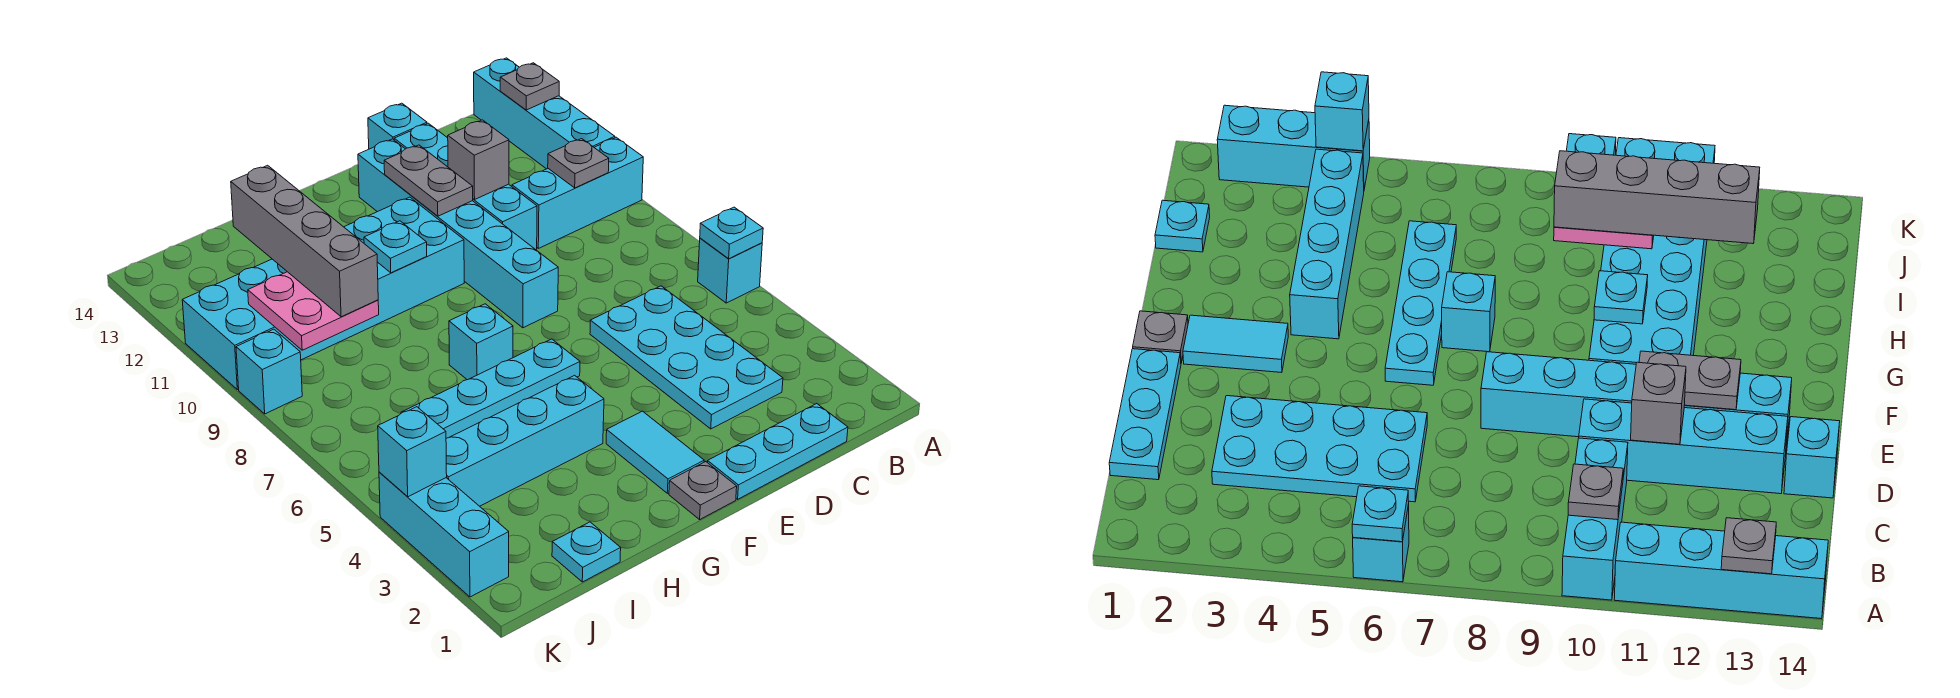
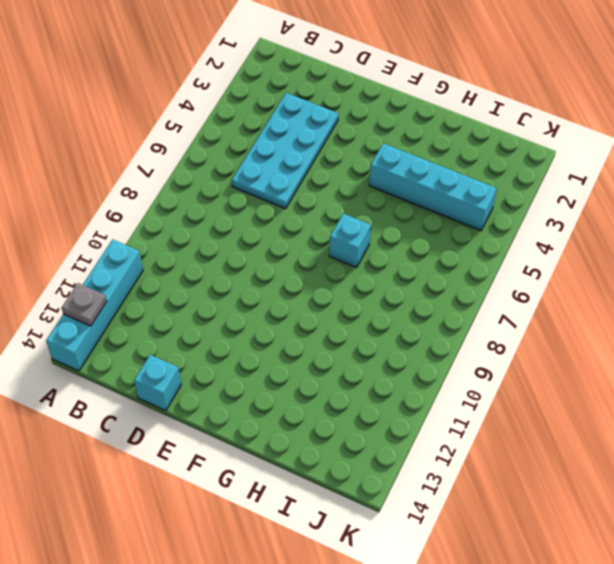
none -> cyan 1x1 brick [698,238,762,303]
none -> cyan 1x3 brick [512,137,643,248]
none -> cyan 1x3 plate [707,404,848,499]

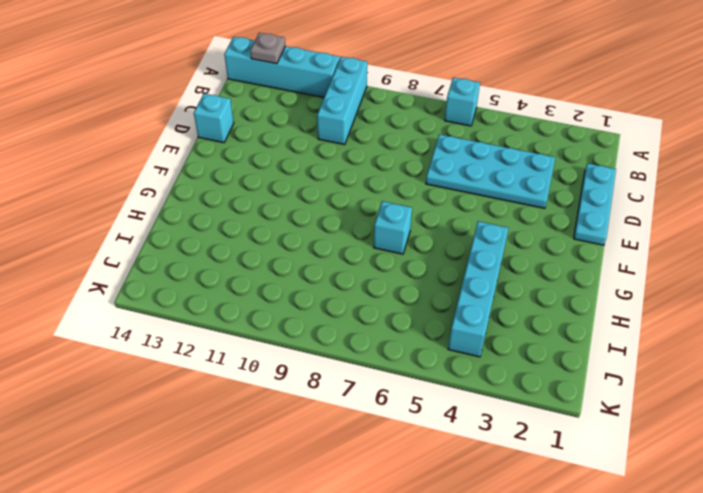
none -> cyan 1x4 brick [394,123,537,250]
none -> cyan 1x6 brick [358,139,558,328]
none -> grey 1x1 plate [669,461,737,519]

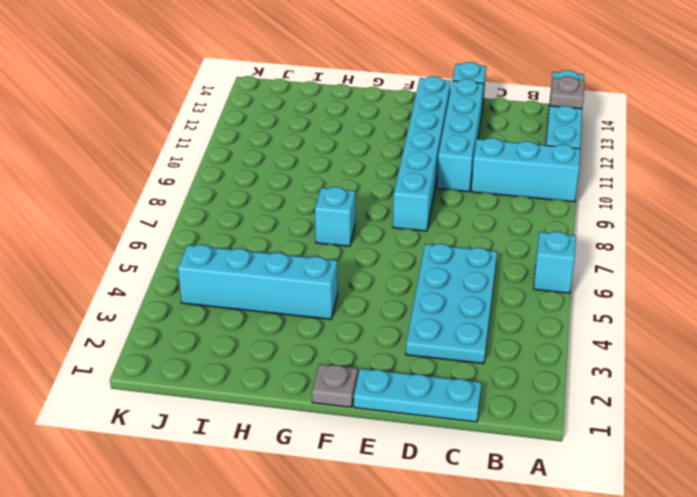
none -> cyan 1x2 tile [606,411,704,493]
none -> cyan 1x4 plate [401,339,580,438]
none -> cyan 2x6 brick [182,197,464,390]

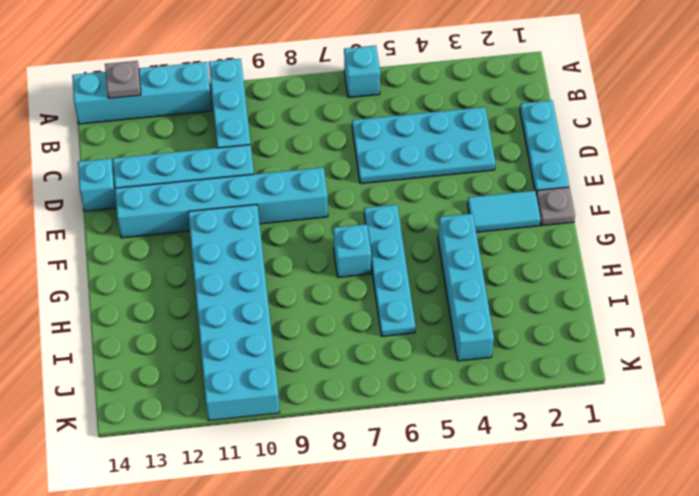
none -> cyan 1x1 plate [552,522,621,582]
none -> cyan 1x3 brick [379,472,509,597]
none -> cyan 1x1 brick [236,329,302,414]

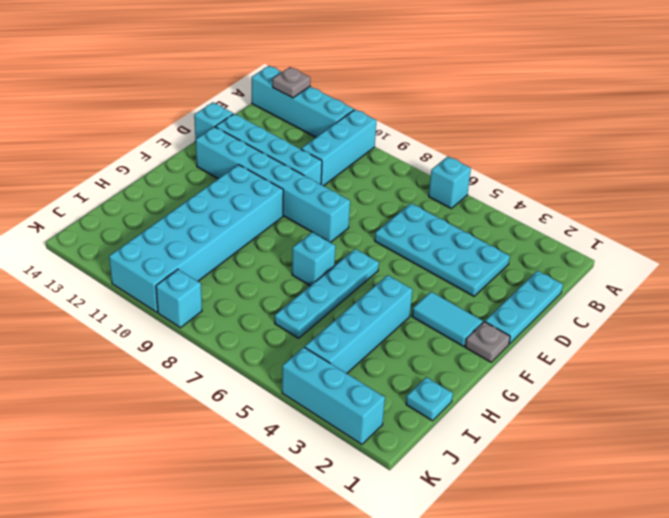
none -> cyan 1x1 plate [700,207,763,259]
none -> grey 1x1 plate [548,139,609,188]
none -> grey 1x1 brick [448,120,509,199]

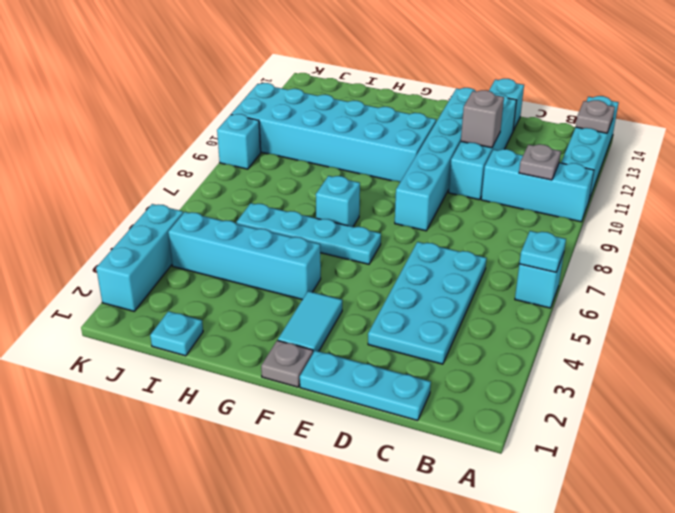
none -> grey 1x2 plate [384,145,473,216]
none -> cyan 1x1 plate [364,221,427,273]
none -> pink 2x2 plate [248,272,379,350]

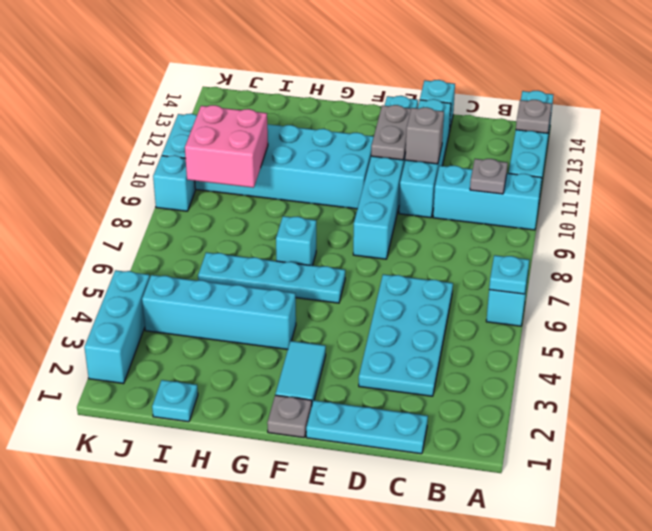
pink 2x2 brick [185,105,268,188] -> pink 2x2 plate [248,272,379,350]
none -> cyan 1x1 plate [364,221,427,273]
none -> cyan 1x1 brick [378,407,447,497]
none -> grey 1x4 brick [231,165,378,317]

